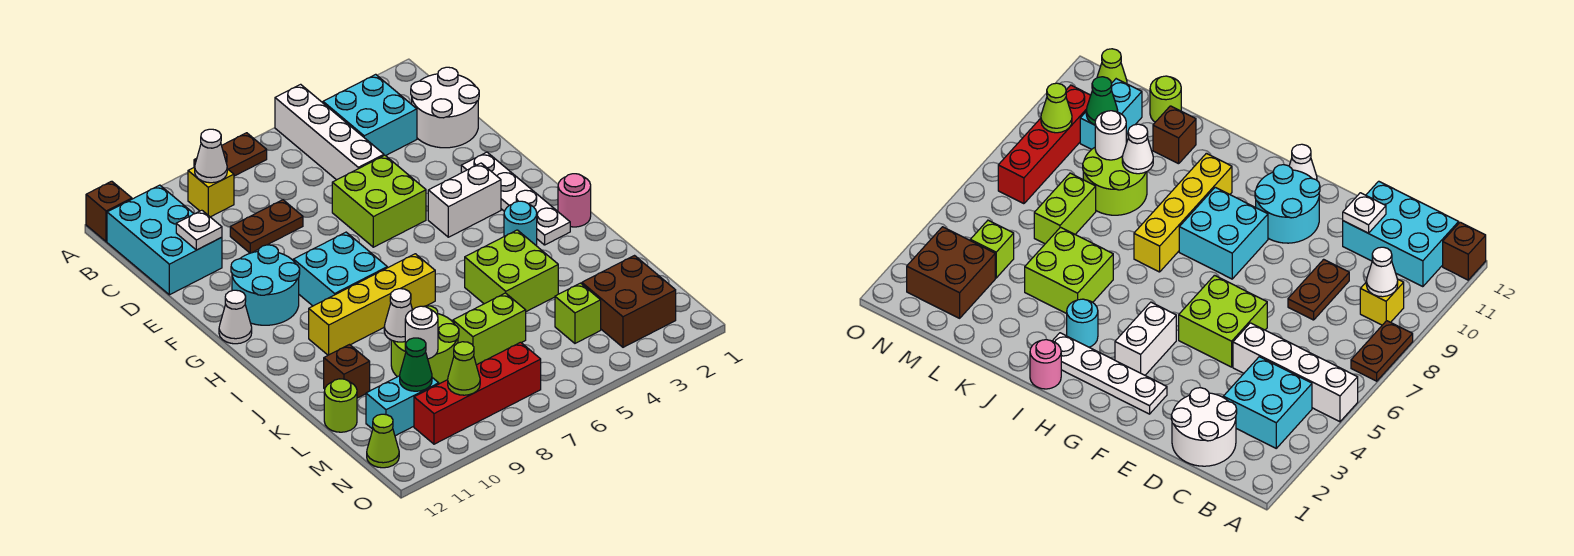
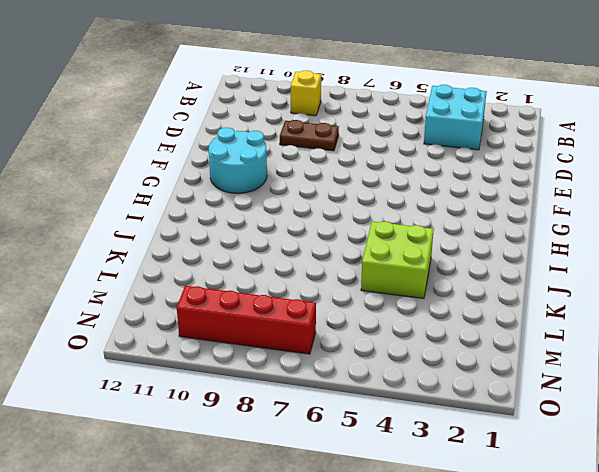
none -> white 1x4 brick [275,84,384,180]
none -> brown 1x2 plate [194,133,267,176]
none -> brown 1x1 brick [86,181,132,242]
none -> cyan 2x3 brick [107,185,222,295]

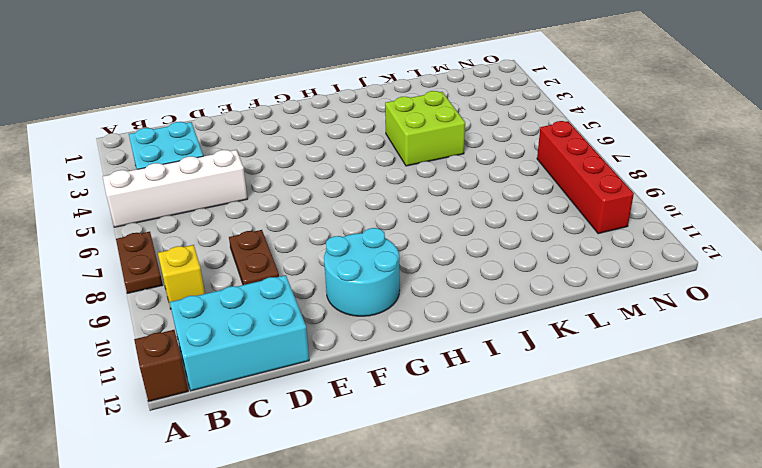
none -> white 2x2 round brick [411,67,479,148]
none -> lime 2x2 brick [332,155,426,247]
none -> white 1x4 plate [461,152,570,245]
none -> white 1x2 brick [428,163,501,237]

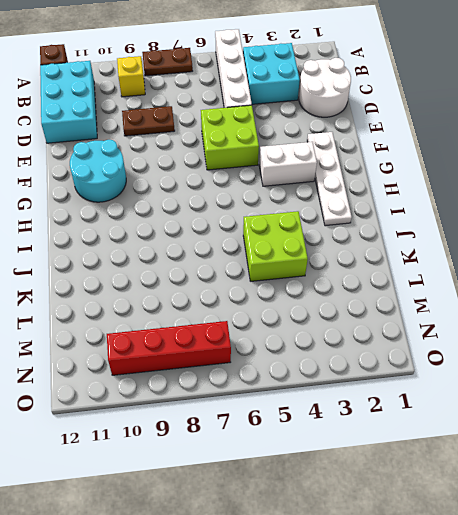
none -> cyan 2x2 brick [293,232,387,306]
none -> white 1x1 cone [219,290,252,344]
none -> pink 1x1 round brick [558,174,591,227]
none -> cyan 1x1 round brick [504,201,537,245]

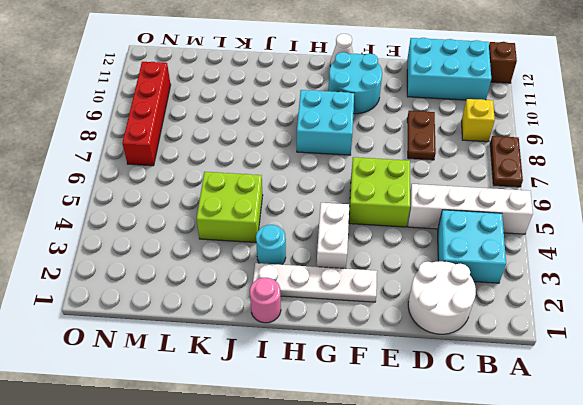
none -> yellow 1x4 brick [309,254,435,355]
none -> lime 2x2 round brick [391,306,459,384]
none -> brown 1x1 brick [324,345,370,398]
none -> lime 1x2 brick [453,293,526,365]

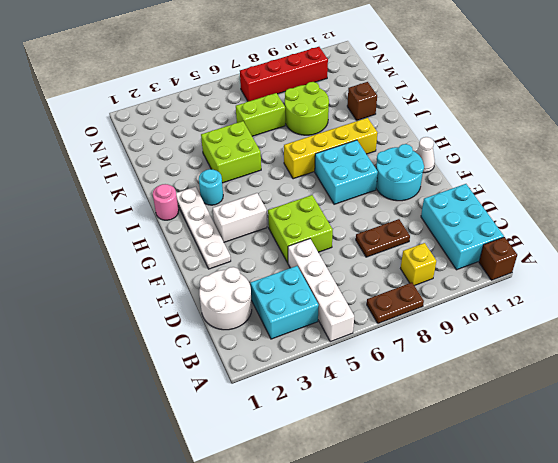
none -> lime 1x1 round brick [324,379,357,432]
none -> brown 2x2 brick [582,256,676,347]
none -> lime 1x1 brick [555,283,601,343]
none -> cyan 1x2 brick [366,376,439,436]

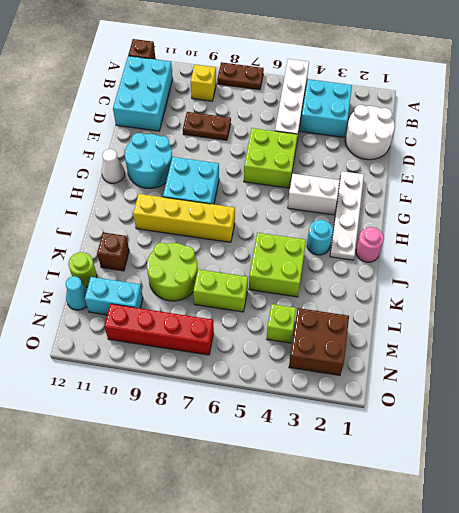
cyan 1x1 cone [66,276,87,310] -> none
none -> lime 1x1 cone [367,414,399,468]
none -> white 1x1 cone [195,129,227,183]
none -> white 1x1 plate [176,210,222,250]
none -> white 1x1 cone [384,289,412,342]

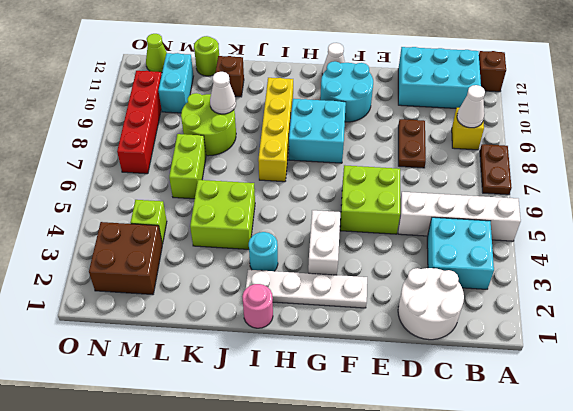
none -> white 1x1 plate [176,210,222,250]
none -> white 1x1 round brick [405,306,438,359]
none -> green 1x1 cone [400,338,432,391]
none -> lime 1x1 cone [448,342,480,395]

